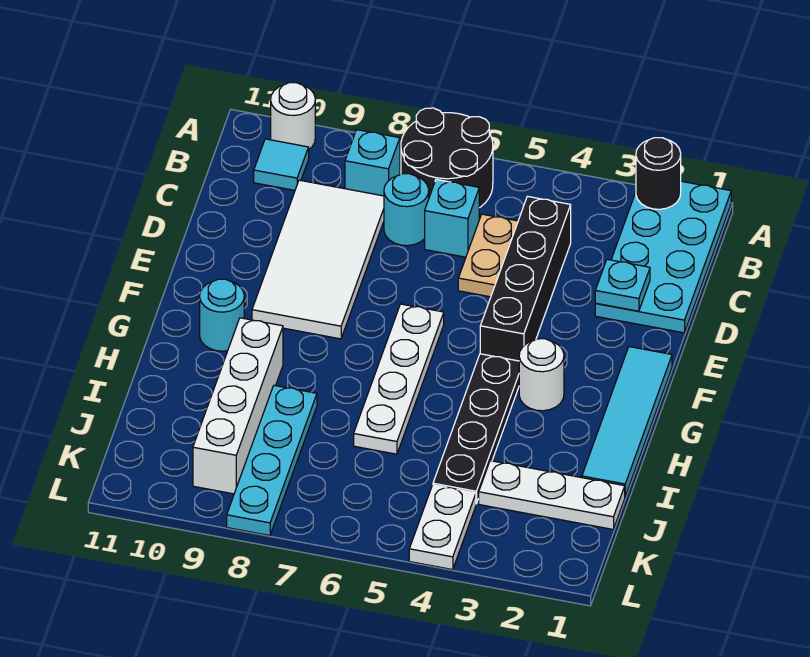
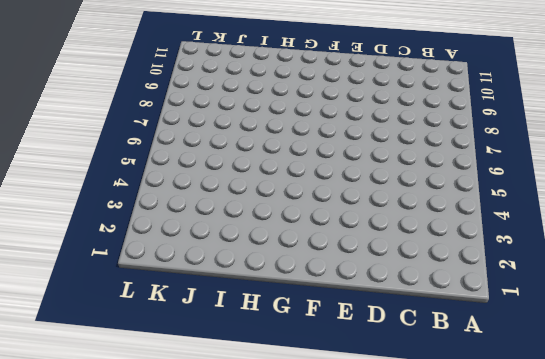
none -> cyan 2x4 plate [595,181,731,333]
none -> black 2x2 round brick [401,108,493,208]
none -> white 1x1 round brick [271,83,315,149]

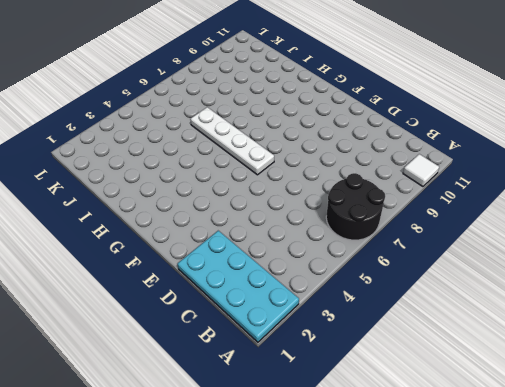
white 1x1 tile [403,154,439,186] -> white 1x1 round brick [271,83,315,149]
none -> cyan 1x1 brick [345,130,400,196]
none -> cyan 1x1 tile [254,139,309,190]
none -> black 1x4 brick [480,196,571,361]

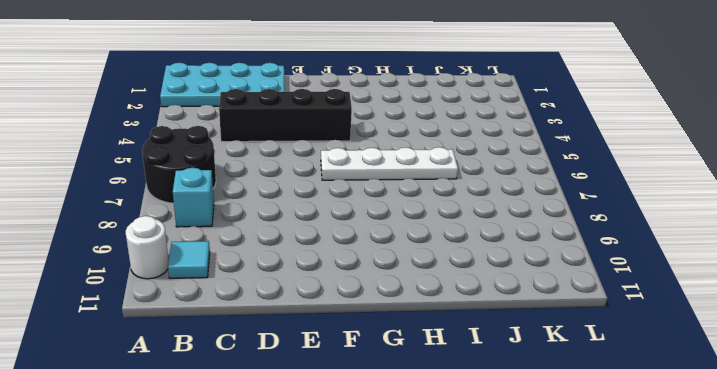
none -> tan 1x2 plate [458,214,518,297]
none -> cyan 1x1 brick [425,179,479,257]
none -> cyan 1x1 round brick [384,174,429,246]

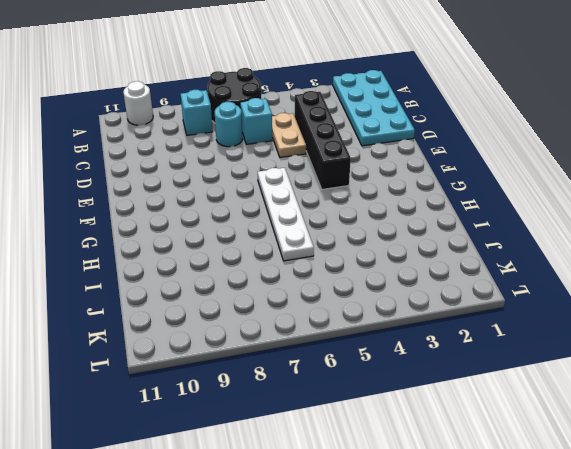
none -> cyan 1x1 tile [254,139,309,190]
none -> white 2x4 tile [252,180,384,339]
none -> cyan 1x4 tile [582,347,672,496]

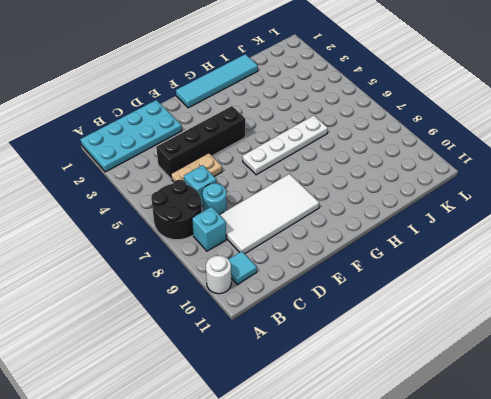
none -> white 1x1 round brick [519,339,564,411]
none -> black 1x4 plate [433,354,519,504]
none -> cyan 1x1 round brick [200,279,244,351]

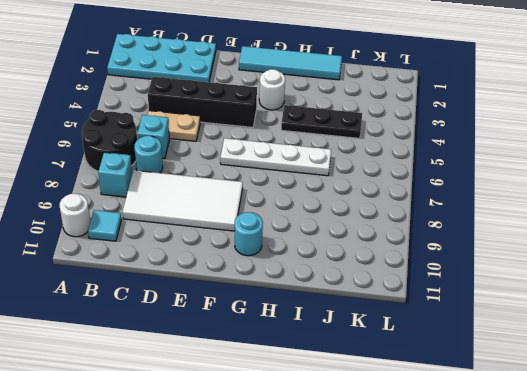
black 1x3 plate [281,105,362,138] -> black 1x4 plate [433,354,519,504]
none -> white 1x4 brick [193,318,283,494]
none -> cyan 1x4 plate [227,385,317,536]
none -> white 1x3 plate [479,461,625,529]

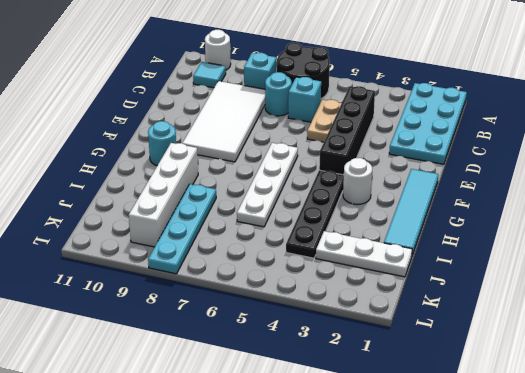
none -> white 1x2 plate [409,485,476,570]
none -> black 1x1 round brick [636,138,681,209]
none -> cyan 1x1 plate [595,259,650,311]

